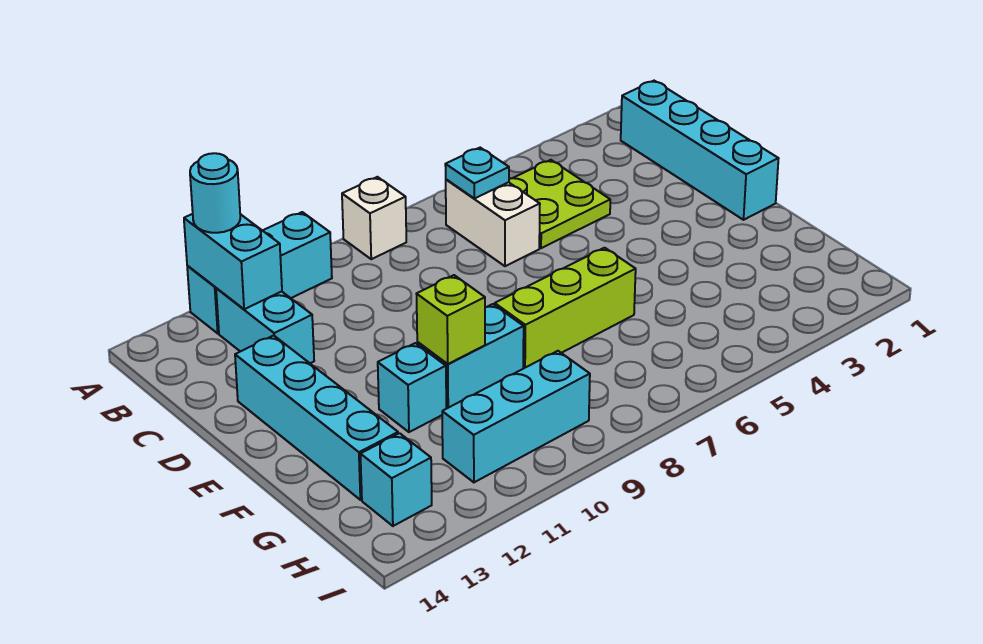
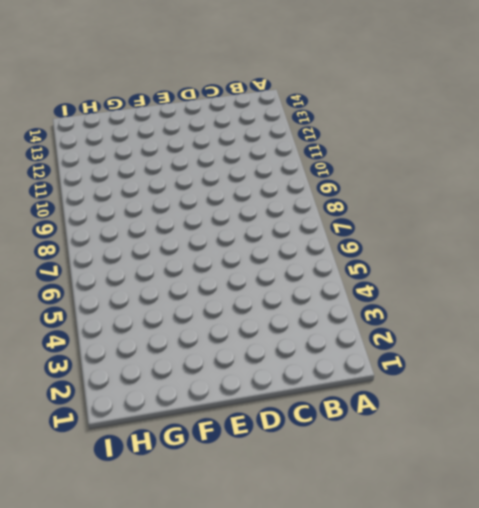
none -> white 1x1 brick [342,177,406,259]
none -> cyan 1x3 brick [187,212,332,333]
none -> cyan 1x4 brick [621,81,779,220]

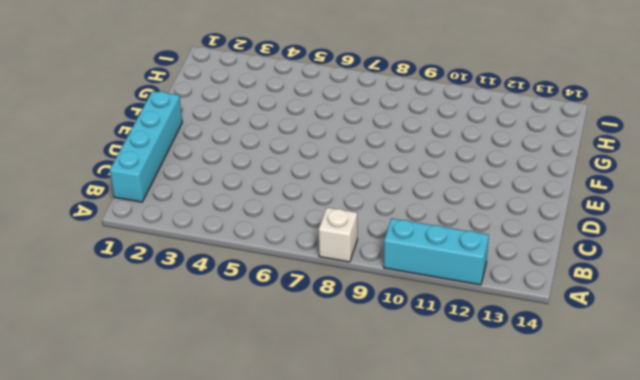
none -> lime 2x2 plate [509,160,610,248]
none -> white 1x2 brick [446,179,540,266]
none -> cyan 1x2 brick [216,288,314,363]

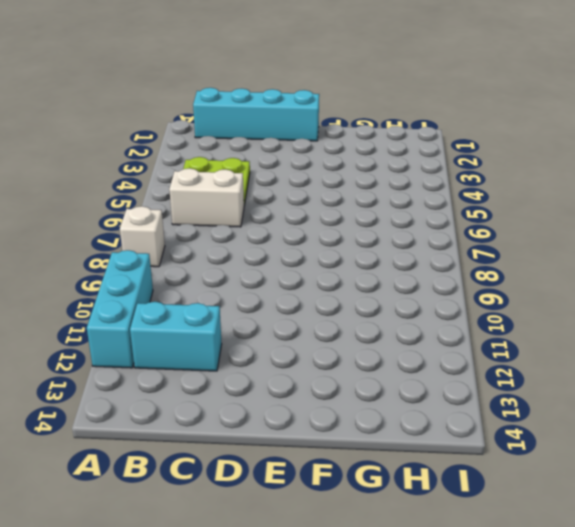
none -> cyan 1x4 brick [235,335,398,500]
none -> lime 1x3 brick [495,248,636,369]
none -> cyan 1x2 brick [417,304,524,409]

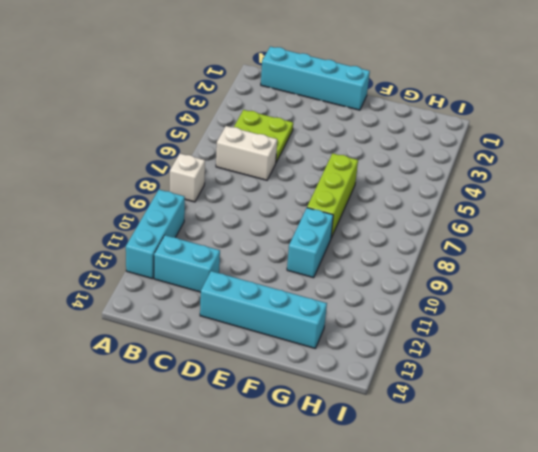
none -> cyan 1x1 brick [378,343,446,432]
none -> cyan 1x3 brick [442,351,590,482]
none -> cyan 1x1 brick [360,433,432,526]

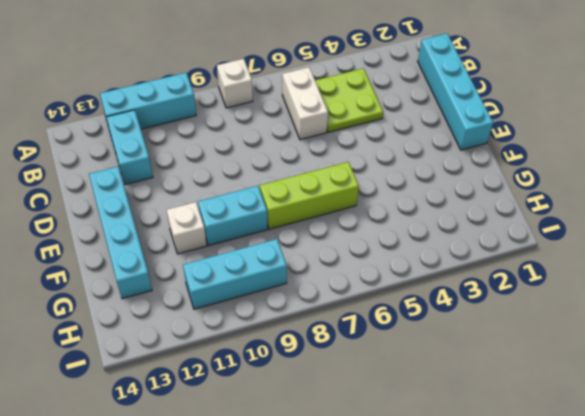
white 1x1 brick [167,202,207,254] -> cyan 1x1 brick [378,343,446,432]
none -> cyan 1x1 brick [360,433,432,526]
none -> cyan 1x2 brick [184,214,282,309]
none -> cyan 1x1 plate [445,148,509,198]

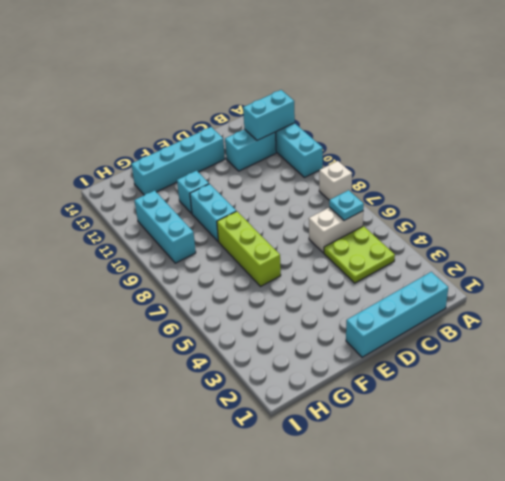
none -> cyan 1x1 brick [360,433,432,526]
none -> lime 1x1 brick [417,275,485,364]
none -> cyan 1x1 round brick [190,153,240,233]

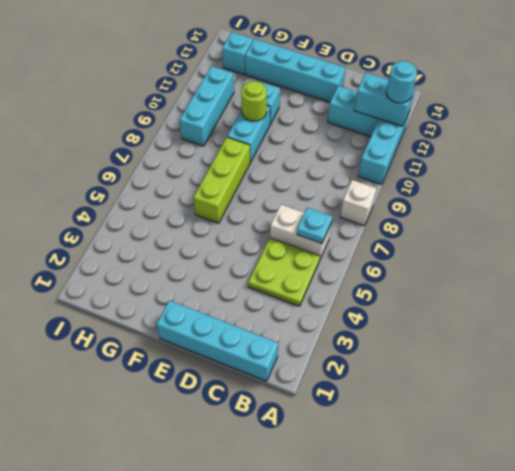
lime 1x1 round brick [241,81,267,121] -> lime 1x1 brick [417,275,485,364]

